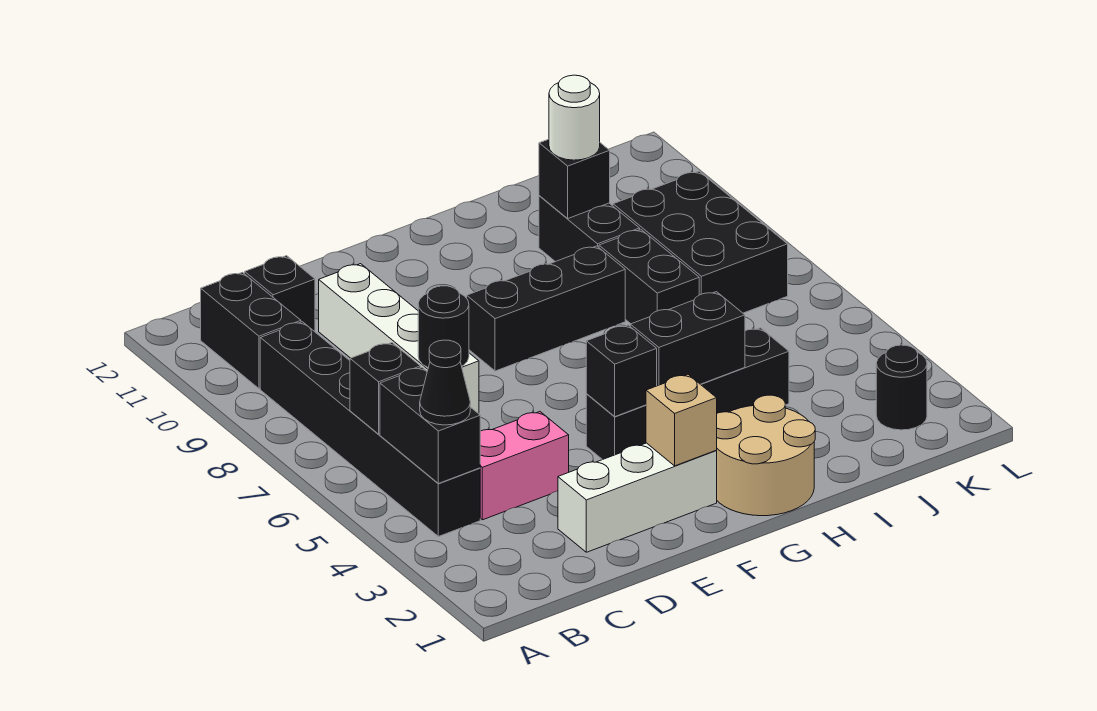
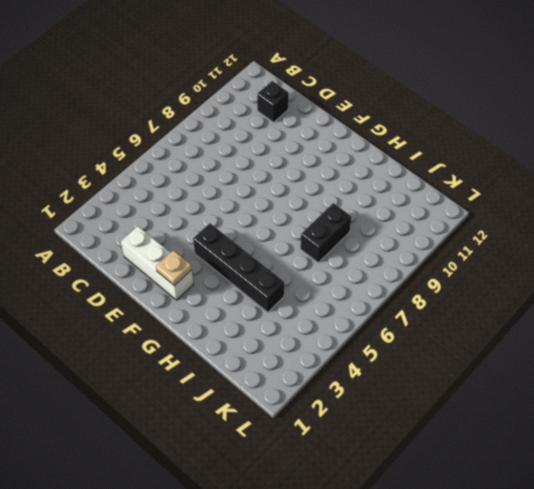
tan 1x1 plate [156,250,192,286] -> tan 1x1 brick [646,374,717,466]
none -> black 1x6 brick [260,322,480,536]
none -> black 1x2 brick [201,272,301,389]
none -> pink 1x2 brick [480,412,569,520]

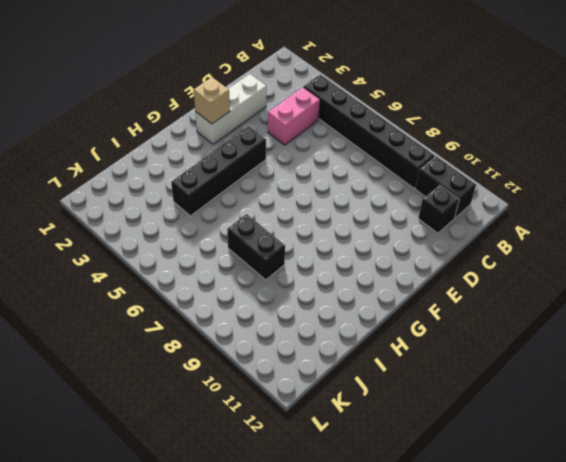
none -> white 1x4 brick [319,264,479,414]
none -> black 1x3 brick [467,246,625,371]
none -> tan 2x2 round brick [716,395,815,516]

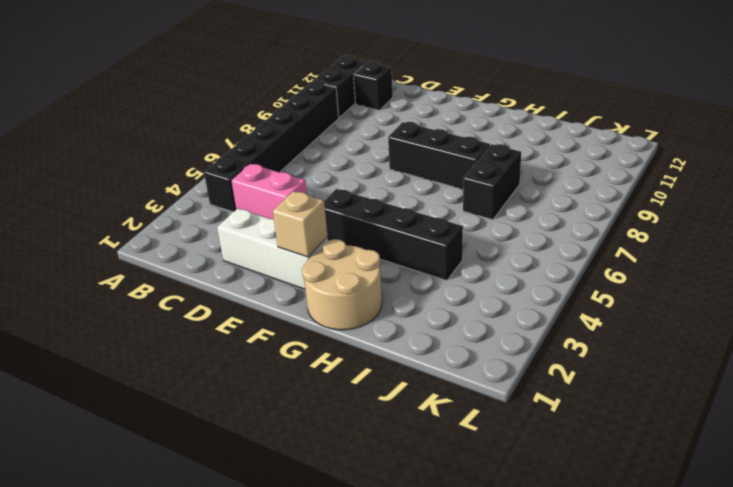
none -> white 1x4 brick [319,264,479,414]
none -> black 1x2 brick [539,196,640,262]
none -> black 2x3 brick [613,171,788,313]

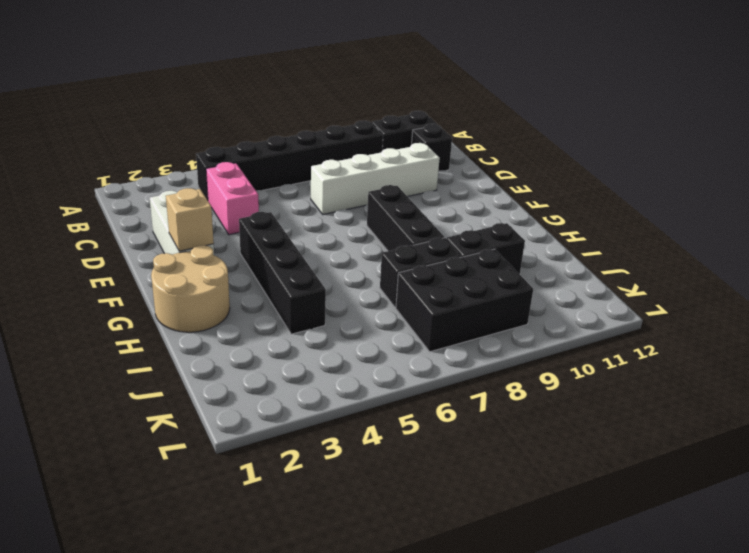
none -> black 1x1 round brick [876,345,927,430]
none -> black 1x2 brick [380,367,480,483]
none -> black 1x1 brick [350,343,421,434]

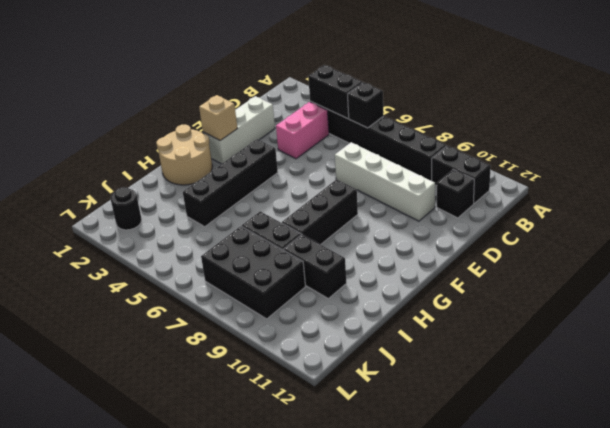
none -> black 1x1 round brick [418,286,469,367]
none -> black 1x1 brick [586,325,657,417]
none -> black 1x2 brick [630,292,745,386]

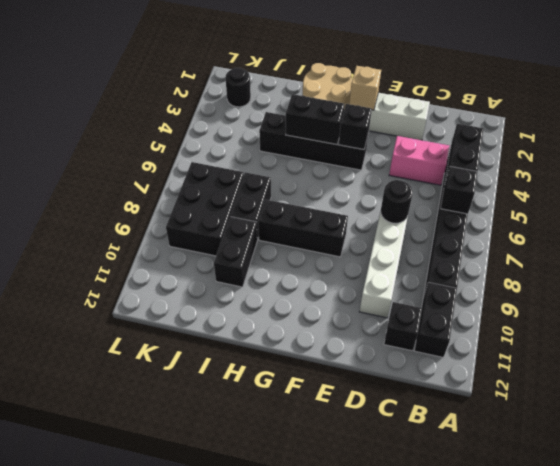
none -> black 1x1 brick [539,139,610,218]
none -> black 1x1 cone [420,340,470,425]
none -> white 1x1 round brick [549,75,600,160]

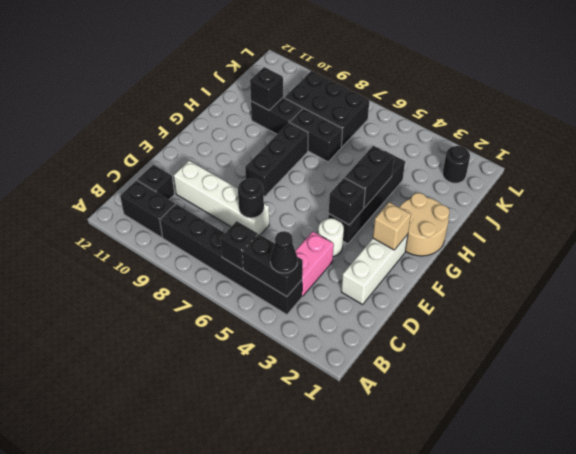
white 1x1 round brick [318,218,344,257] -> white 1x1 round brick moved to [549,75,600,160]

